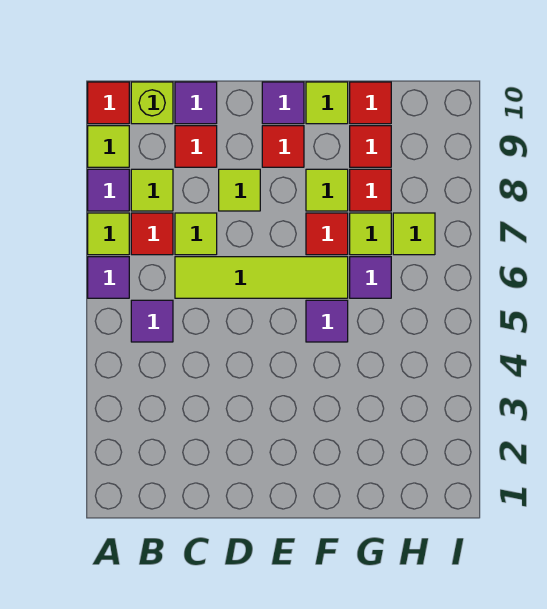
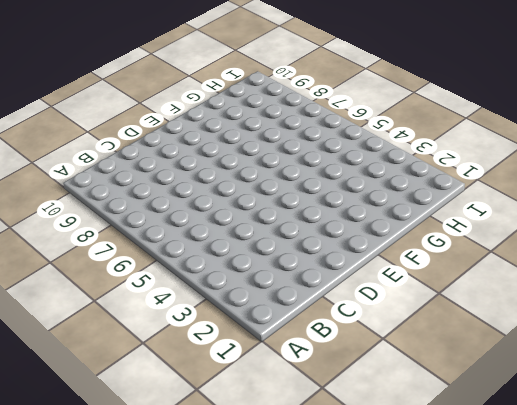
none -> purple 1x1 tile [88,257,129,298]
none -> lime 1x1 tile [88,213,129,255]
none -> purple 1x1 tile [88,169,129,211]

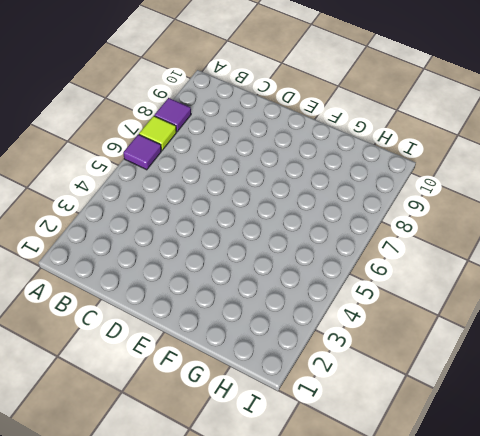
none -> lime 1x1 tile [88,126,129,167]
none -> red 1x1 tile [88,82,129,124]
none -> purple 1x1 tile [131,300,173,342]

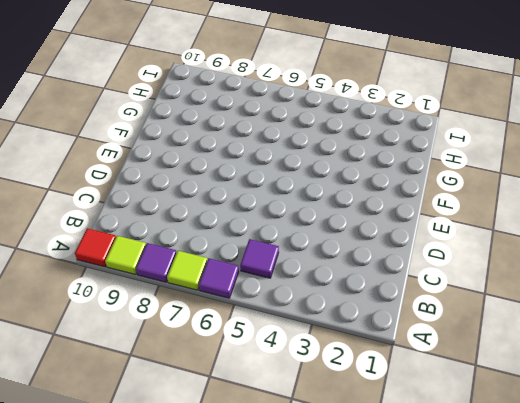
none -> red 1x1 tile [131,213,173,255]
none -> lime 1x1 tile [131,169,173,211]
none -> lime 1x1 brick [131,82,173,124]

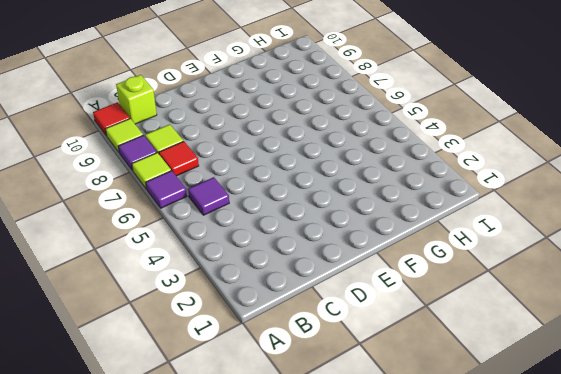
none -> lime 1x4 tile [175,257,348,298]
none -> lime 1x1 tile [175,213,217,255]
none -> red 1x1 tile [175,126,217,167]

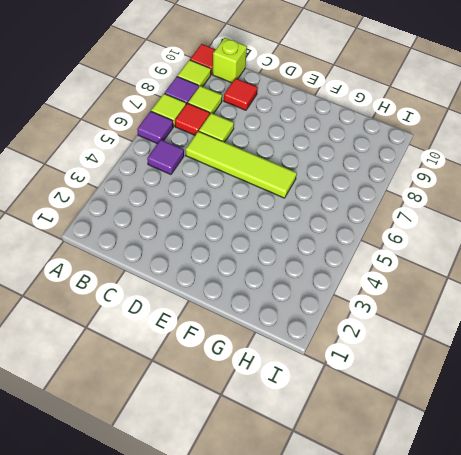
none -> purple 1x1 tile [175,82,217,124]
none -> lime 1x1 tile [219,169,260,211]
none -> red 1x1 tile [262,126,304,167]

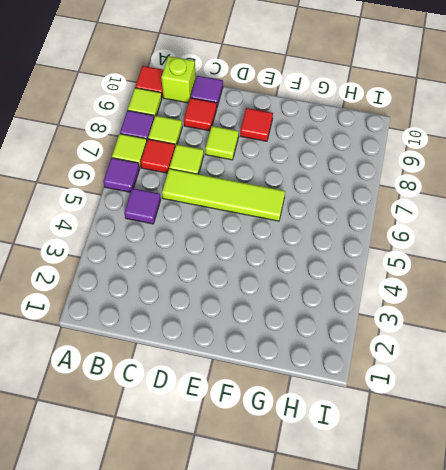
none -> purple 1x1 tile [262,82,304,124]
none -> purple 1x1 tile [306,300,348,342]
none -> red 1x1 tile [306,213,348,255]

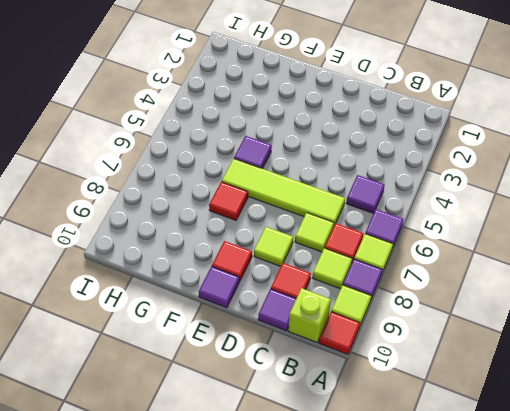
none -> lime 1x1 tile [306,169,348,211]
none -> lime 1x1 tile [306,82,348,124]
none -> purple 1x1 tile [350,257,391,298]

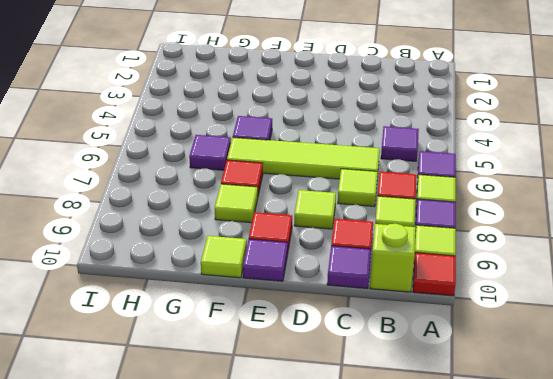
none -> lime 1x1 tile [350,213,391,255]
none -> red 1x1 tile [350,169,391,211]
none -> red 1x1 tile [350,126,391,167]

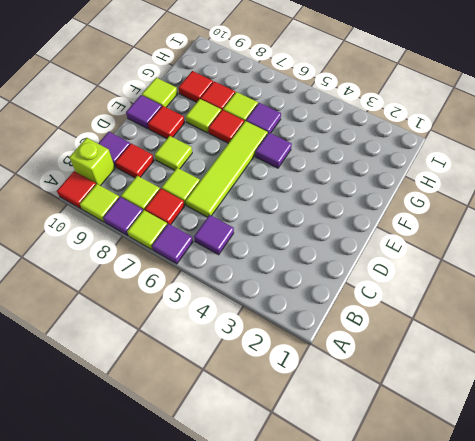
none -> red 1x1 tile [350,82,391,124]
none -> lime 1x1 tile [393,213,435,255]

